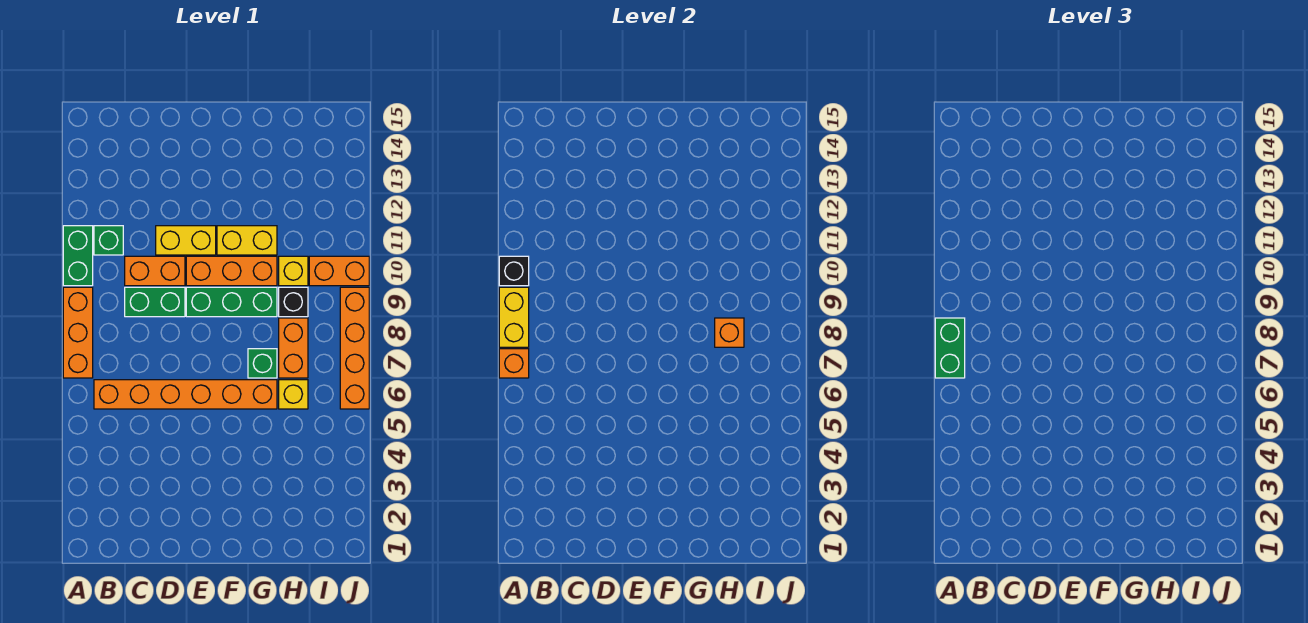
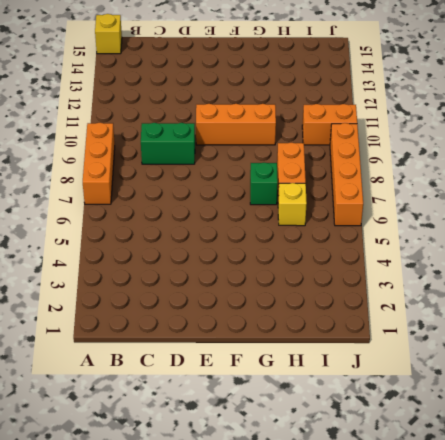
yellow 1x1 brick [95,14,122,54] -> yellow 1x1 brick moved to [279,256,308,286]
none -> green 1x2 brick [63,226,93,286]
none -> orange 1x6 brick [94,380,277,409]
none -> green 1x1 brick [94,226,123,255]

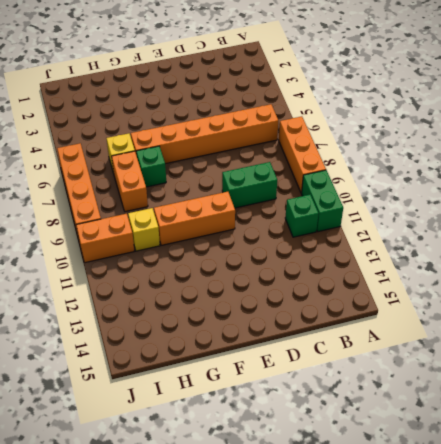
none -> orange 1x2 brick [125,256,185,286]
none -> yellow 1x2 brick [156,226,216,255]
none -> green 1x3 brick [186,287,277,317]

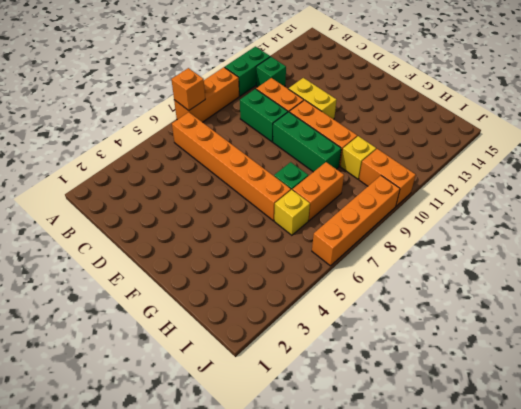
none -> yellow 1x2 brick [217,226,277,255]
none -> black 1x1 brick [279,287,308,317]
none -> yellow 1x2 brick [499,287,529,347]

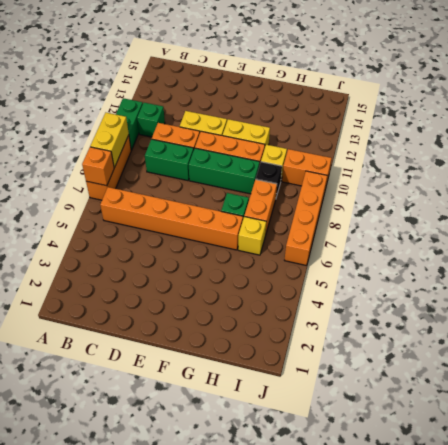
none -> black 1x1 brick [499,256,529,286]
none -> orange 1x1 brick [715,318,744,347]
none -> green 1x2 brick [935,318,965,378]

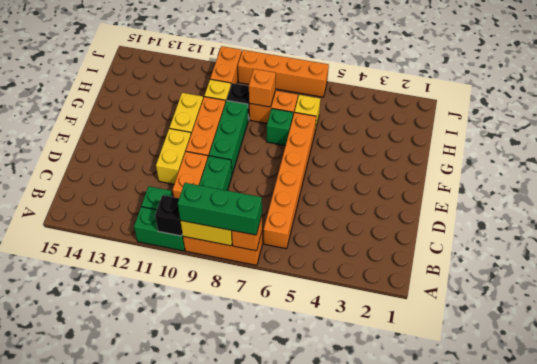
green 1x3 brick [178,183,262,235] -> green 1x2 brick [935,318,965,378]

